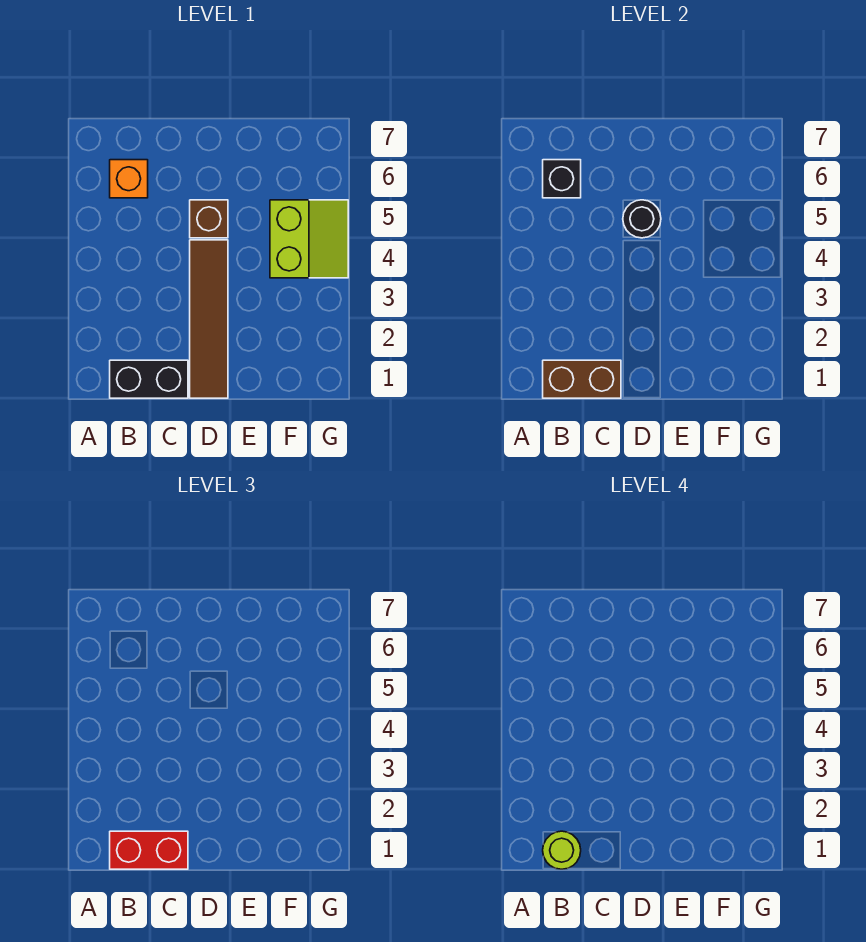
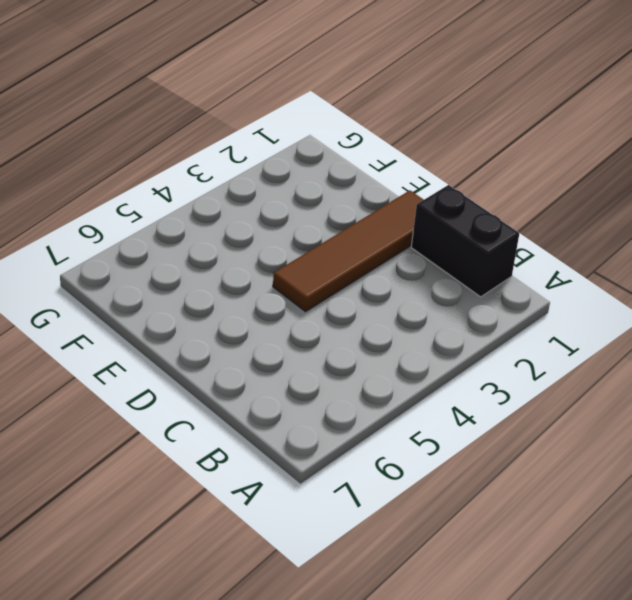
none -> orange 1x1 brick [110,160,148,198]
none -> brown 1x1 brick [190,200,228,238]

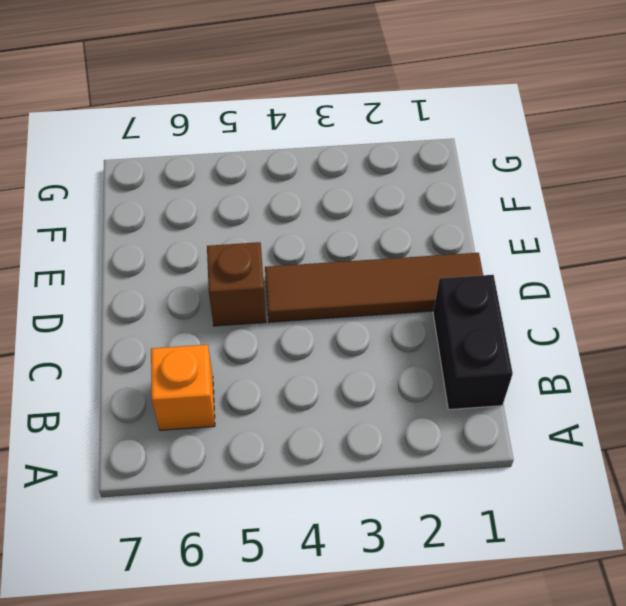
none -> lime 2x2 slope [270,200,348,278]
none -> brown 1x2 brick [543,360,621,398]

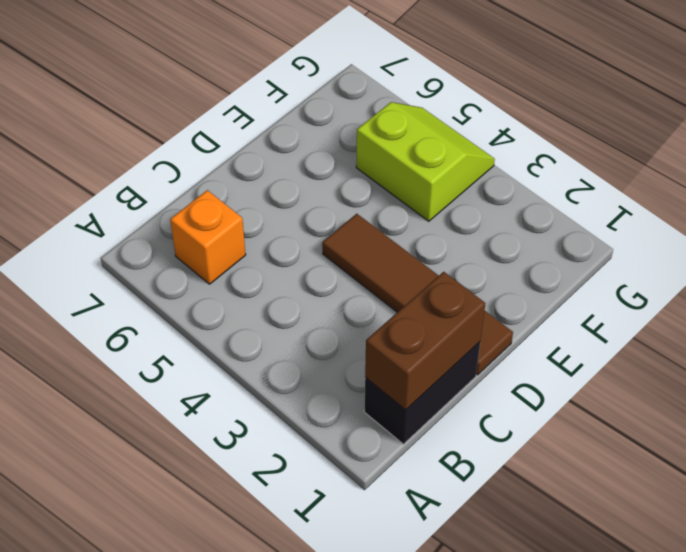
none -> brown 1x1 brick [190,200,228,238]
none -> black 1x1 brick [543,160,581,198]

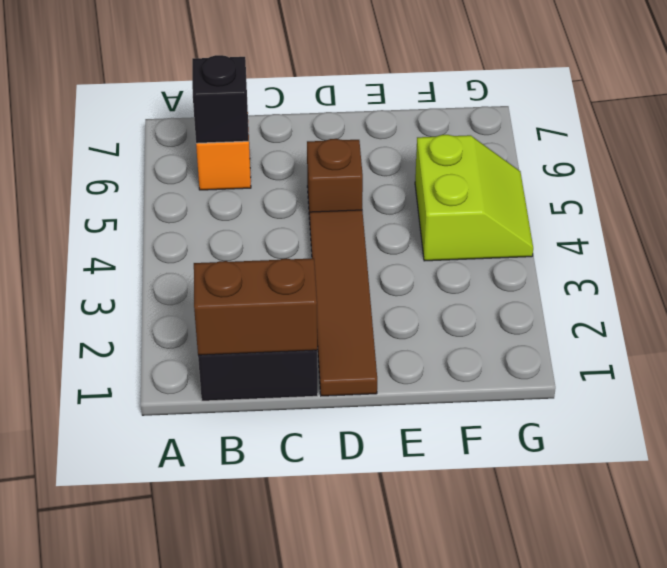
none -> black 1x1 round brick [623,200,661,238]
none -> red 1x2 brick [110,831,188,869]

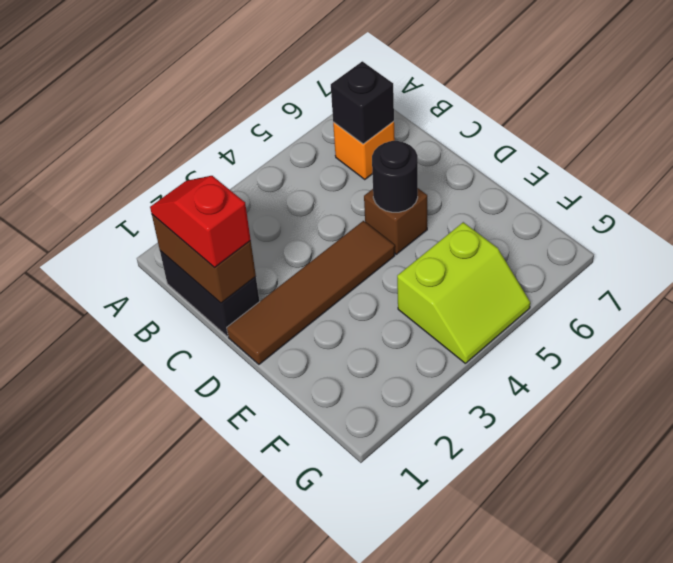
red 1x2 slope [150,176,251,268] -> red 1x2 brick [110,831,188,869]
none -> lime 1x1 round brick [543,831,581,869]

